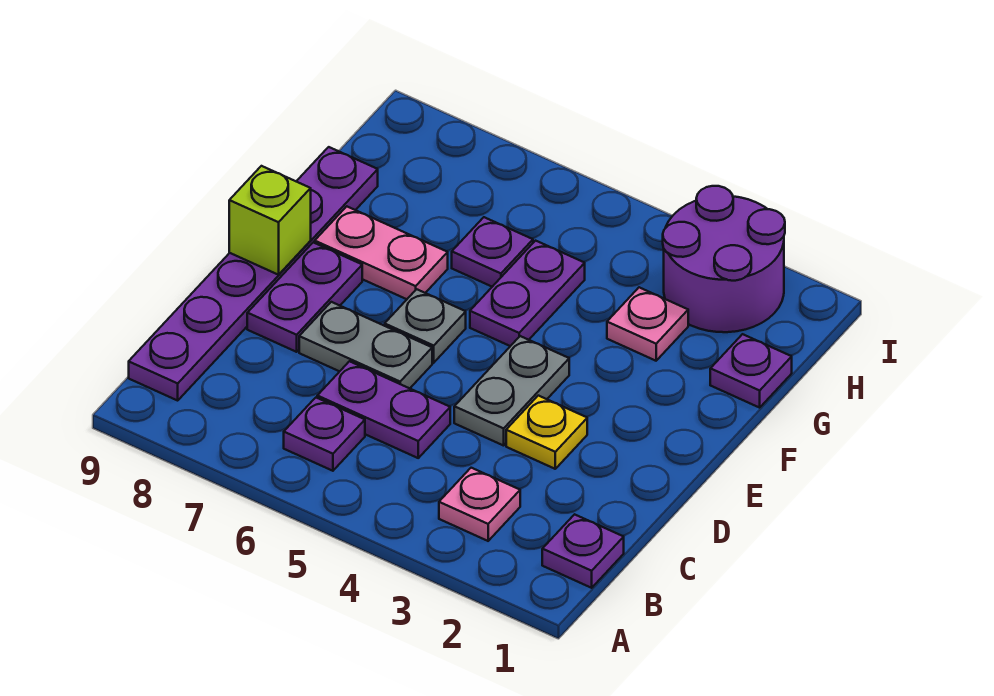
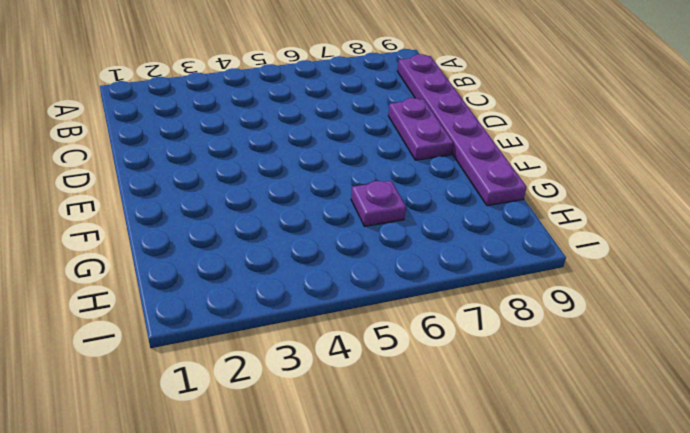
none -> purple 1x1 plate [542,514,624,588]
none -> pink 1x1 plate [439,468,520,541]
none -> purple 1x1 plate [284,398,365,471]

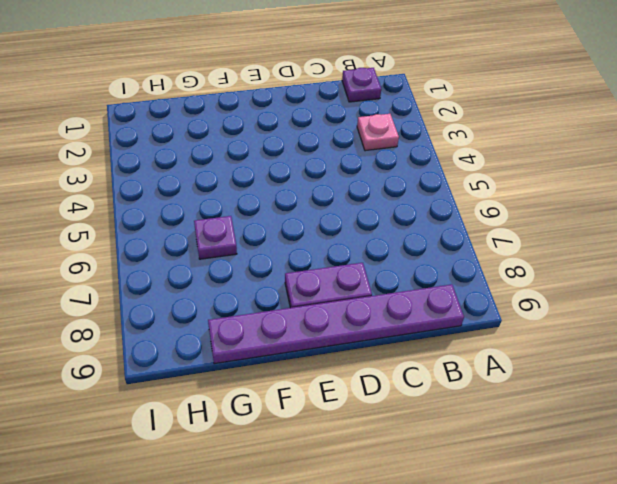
none -> purple 1x1 plate [284,398,365,471]
none -> purple 1x2 plate [317,361,450,458]
none -> yellow 1x1 plate [506,396,587,469]

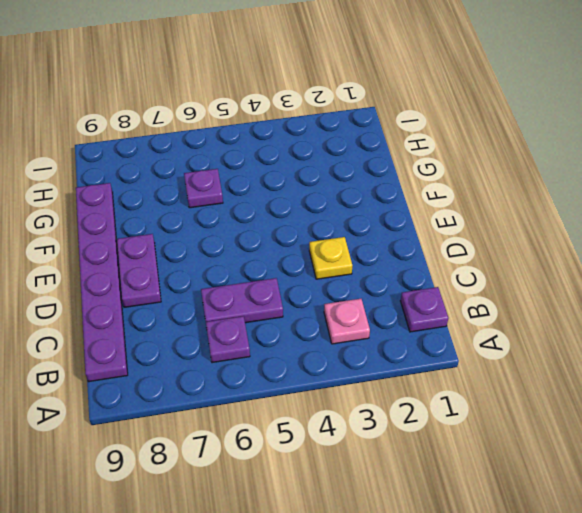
none -> grey 1x2 plate [454,336,569,446]
none -> grey 1x2 plate [299,302,432,388]
none -> grey 1x1 plate [385,289,466,363]

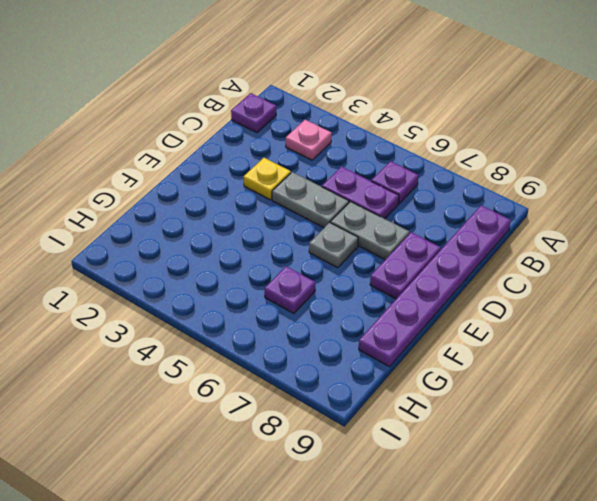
grey 1x2 plate [272,172,349,228] -> grey 1x2 plate turned to [454,336,569,446]
none -> purple 1x2 plate [470,241,585,346]
none -> pink 1x2 plate [315,206,448,299]
none -> purple 1x1 plate [710,334,792,408]

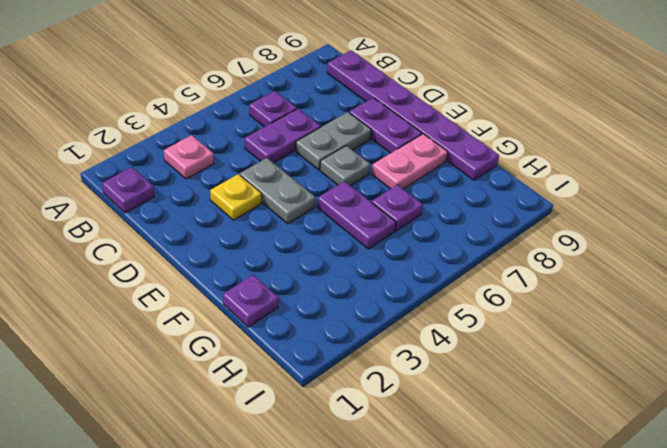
none -> pink 1x1 plate [607,287,688,361]
none -> purple 2x2 round brick [663,186,785,332]
none -> lime 1x1 brick [229,166,311,275]

